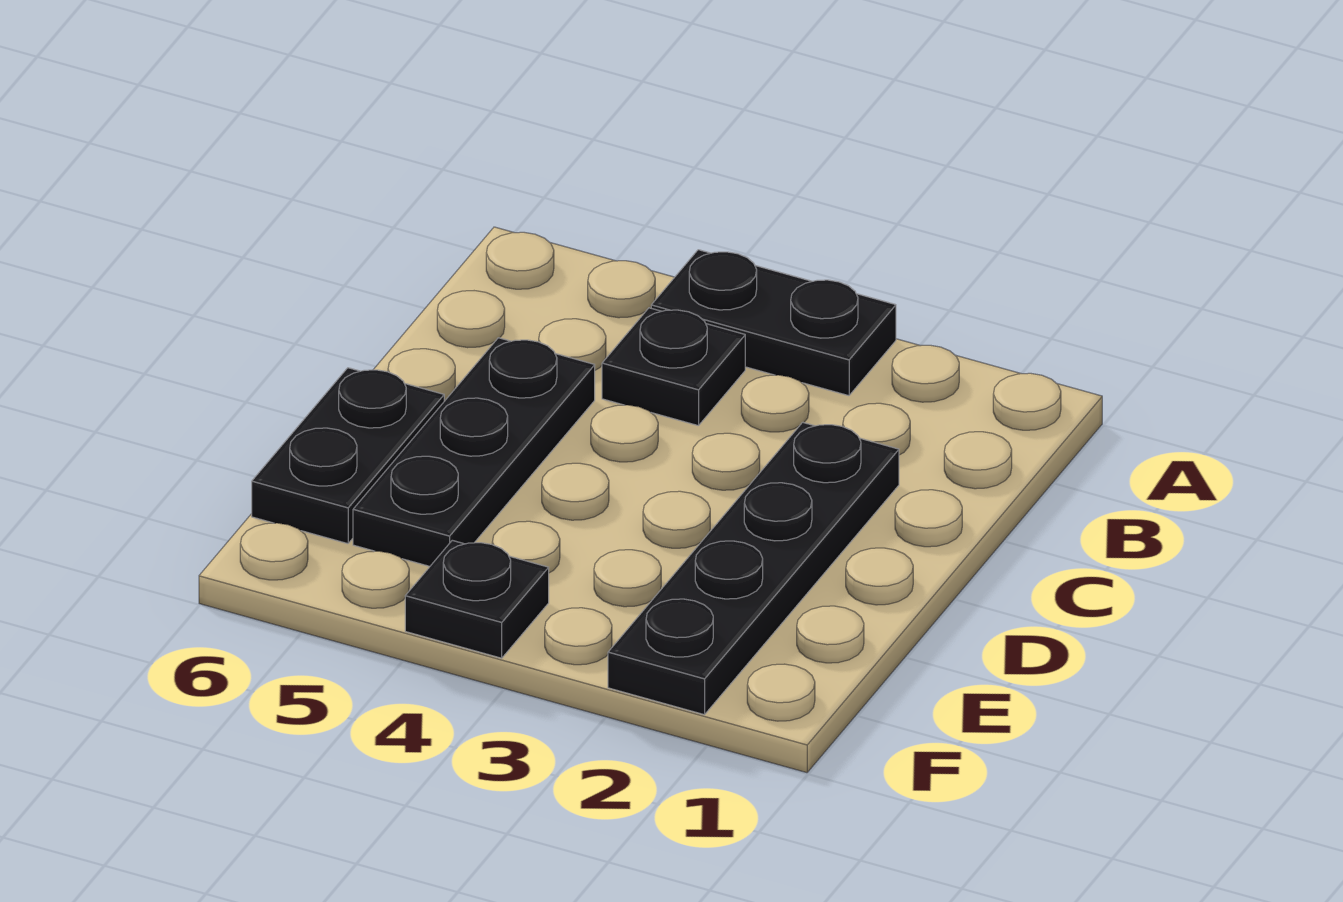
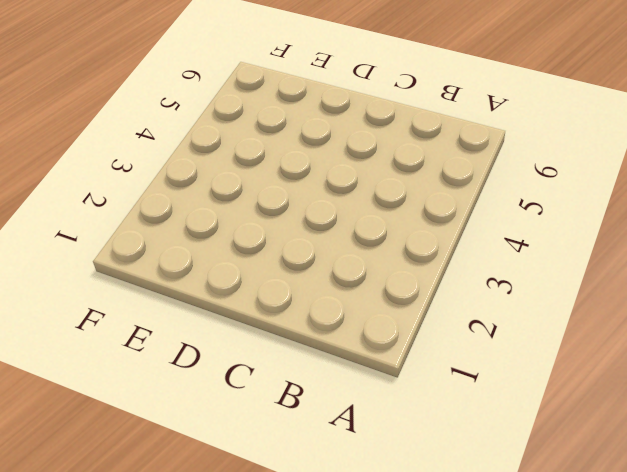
none -> black 1x2 plate [651,250,896,396]
none -> black 1x1 plate [602,308,745,426]

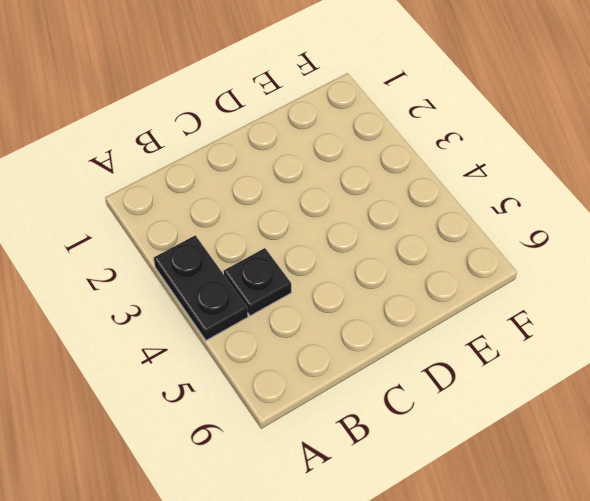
none -> black 1x4 plate [608,422,899,715]
none -> black 1x3 plate [353,338,595,566]

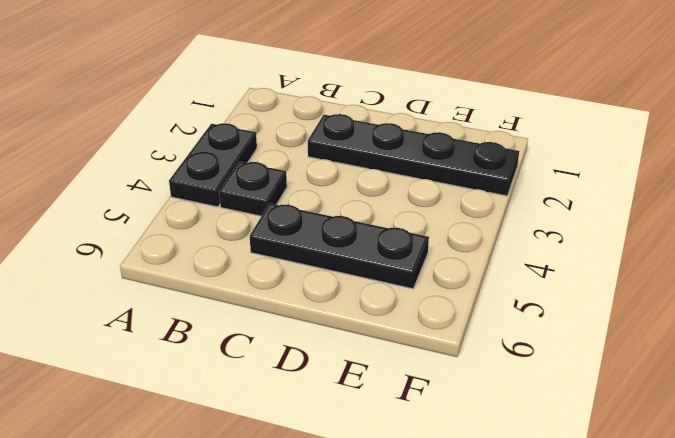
none -> black 1x2 plate [252,368,444,544]
none -> black 1x1 plate [405,540,549,658]

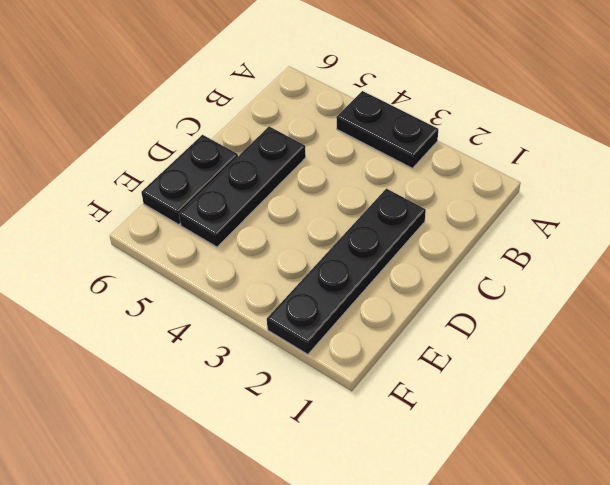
none -> black 1x1 plate [602,308,745,426]
none -> black 1x1 plate [405,540,549,658]

